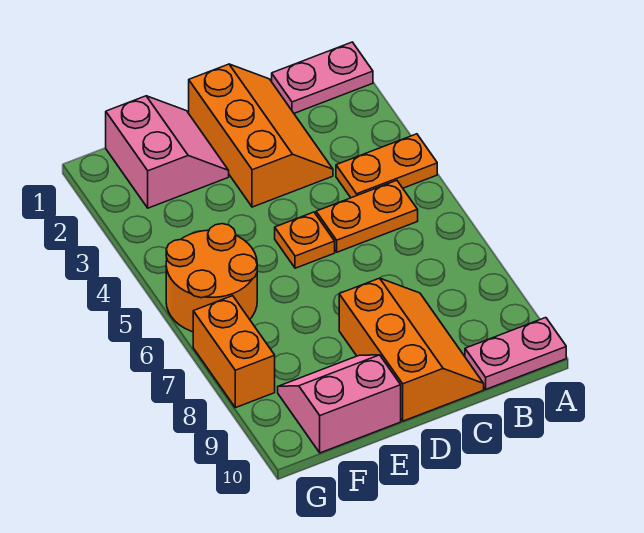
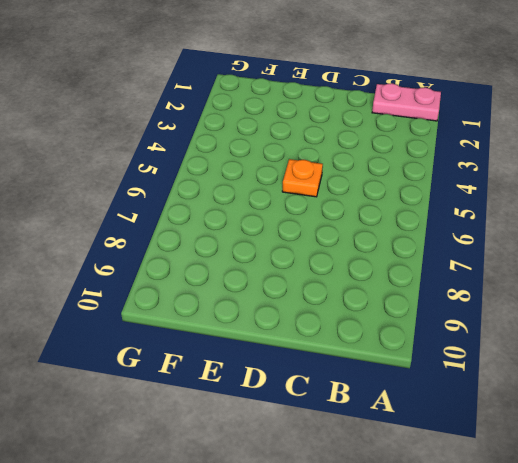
none -> orange 1x2 plate [336,134,437,198]
none -> pink 1x2 plate [465,318,566,389]

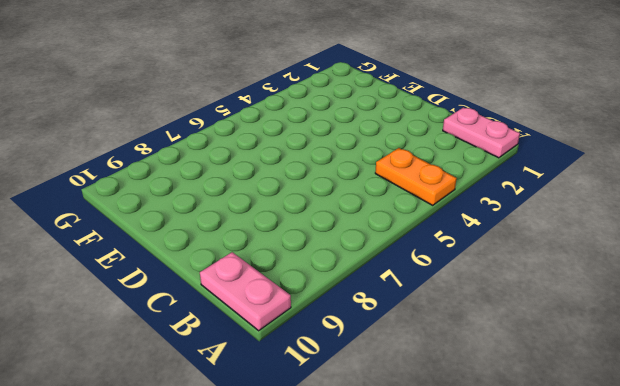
none -> orange 1x2 plate [316,180,418,252]
none -> orange 2x3 slope [189,64,333,207]

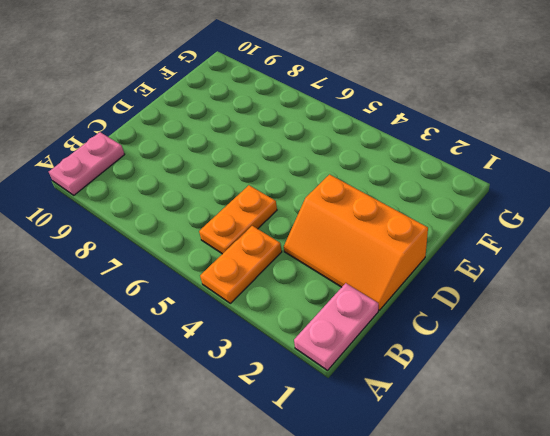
none -> orange 2x3 slope [339,278,484,421]
none -> orange 1x1 plate [275,212,335,268]

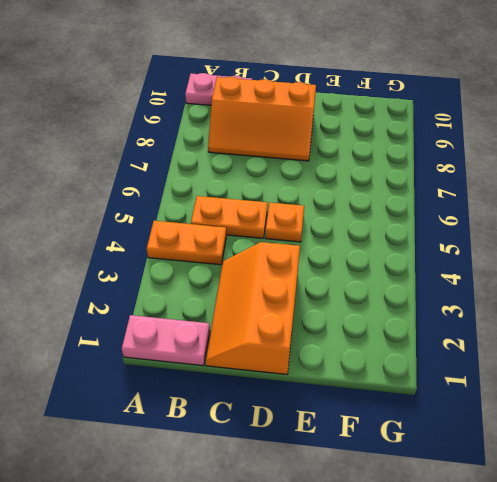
orange 2x3 slope [208,77,316,161] -> orange 2x3 slope turned to [339,278,484,421]
none -> pink 2x2 slope [106,96,229,208]
none -> pink 2x2 slope [278,355,401,453]

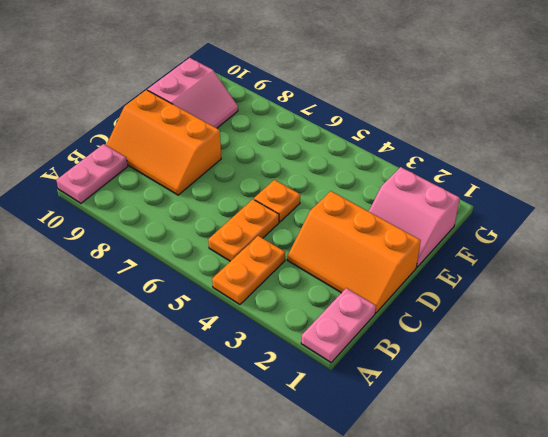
none -> orange 2x2 round brick [166,224,257,332]
none -> orange 1x2 brick [193,296,275,408]

